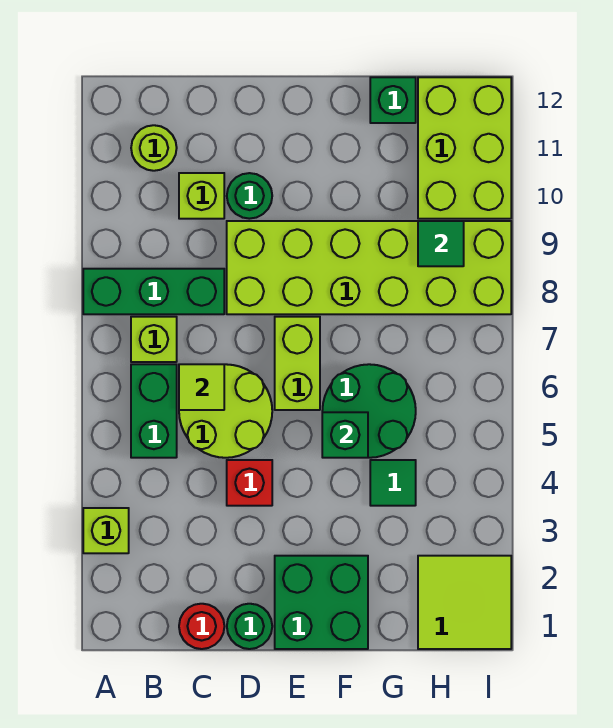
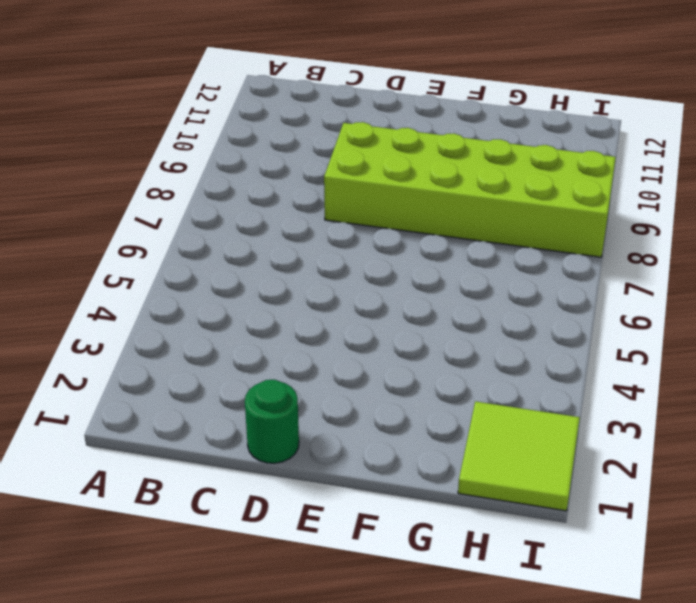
none -> lime 1x1 brick [83,508,129,553]
none -> green 1x3 brick [83,269,224,314]
none -> green 1x2 brick [131,364,177,458]

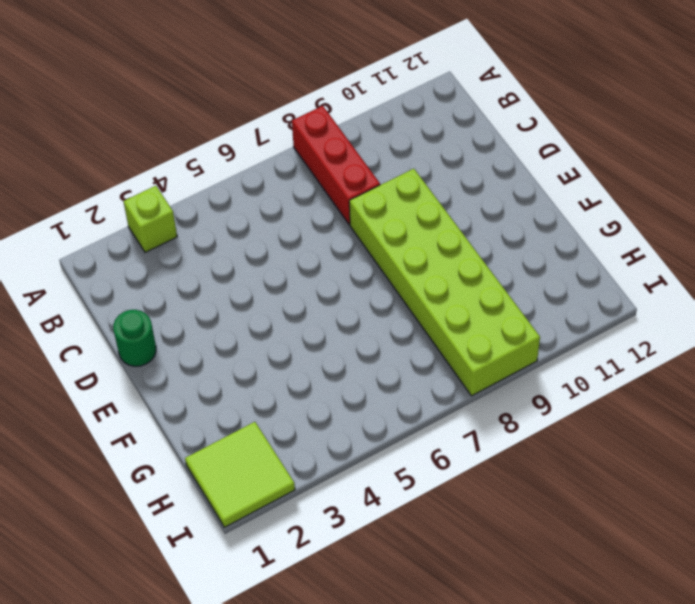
red 1x3 brick [292,106,380,225] -> green 1x3 brick [83,269,224,314]
none -> green 1x2 brick [131,364,177,458]
none -> lime 1x1 brick [131,317,177,362]
none -> lime 1x1 round brick [131,125,177,171]

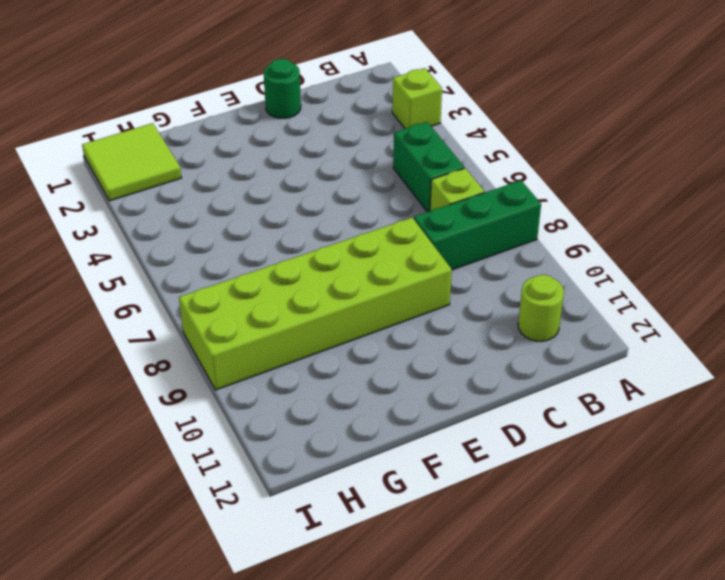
none -> red 1x1 round brick [179,604,224,649]
none -> lime 2x2 round brick [179,364,272,458]
none -> lime 1x1 brick [179,173,224,219]

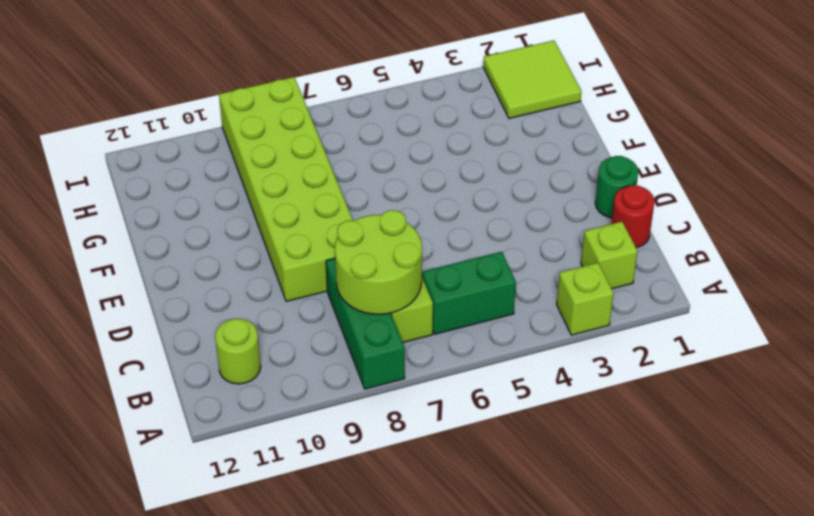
lime 1x1 brick [581,222,638,289] -> lime 1x1 brick moved to [179,173,224,219]
lime 2x2 round brick [335,210,422,315] -> lime 2x2 round brick moved to [179,364,272,458]
none -> red 1x1 brick [227,460,272,506]
none -> green 1x1 round brick [227,173,272,219]
none -> green 2x2 brick [275,556,368,649]

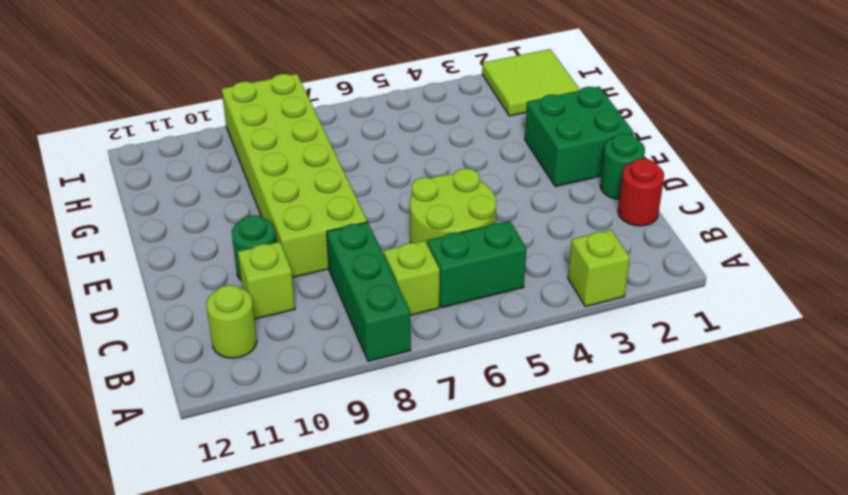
none -> red 1x1 brick [227,460,272,506]
none -> lime 1x2 brick [275,317,320,410]
none -> green 2x2 round brick [322,364,416,458]

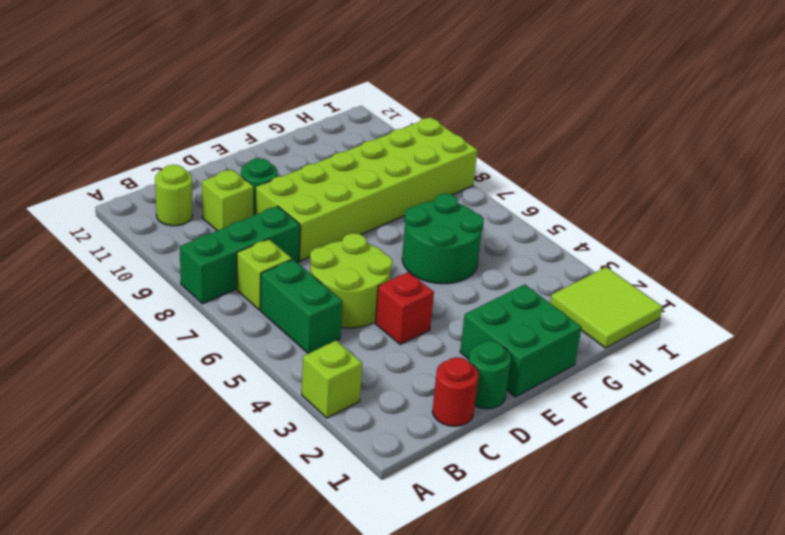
none -> lime 1x2 brick [275,317,320,410]
none -> green 1x1 tile [370,460,416,506]
none -> green 1x1 brick [370,77,416,123]

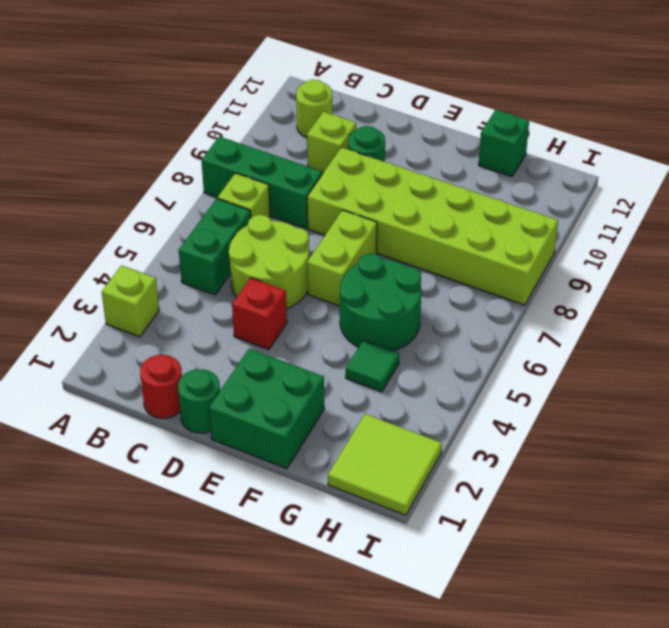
none -> lime 2x3 brick [418,77,511,219]
none -> lime 1x1 tile [179,364,224,410]
none -> green 1x1 brick [322,412,368,458]

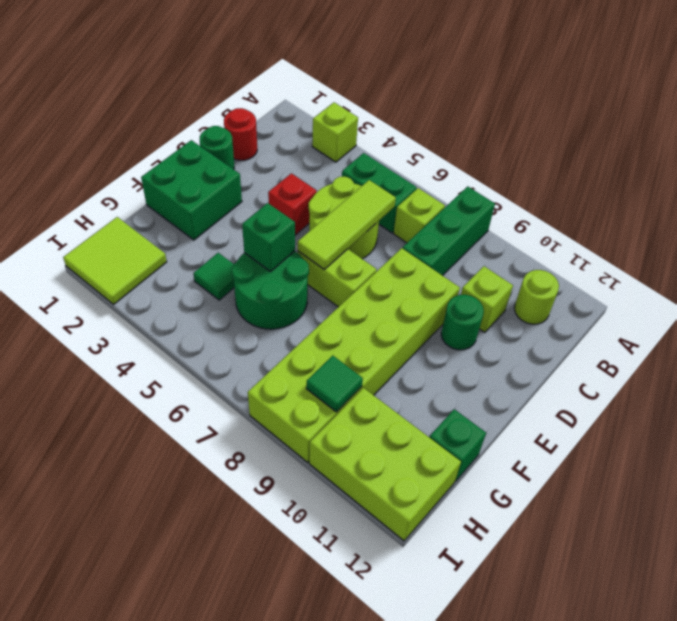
lime 1x3 tile [298,180,396,269] -> lime 1x1 tile [179,364,224,410]

